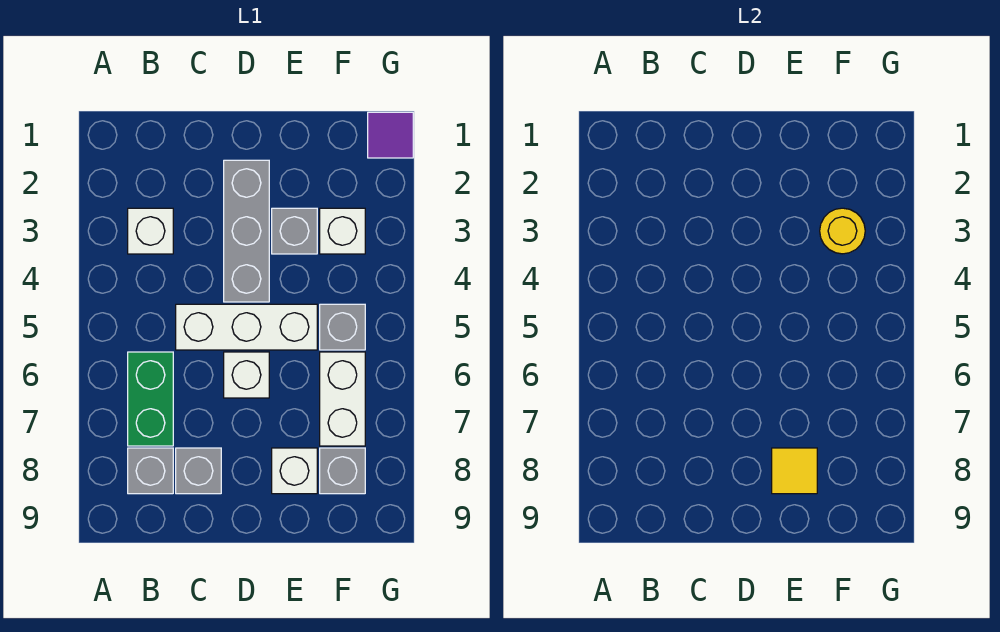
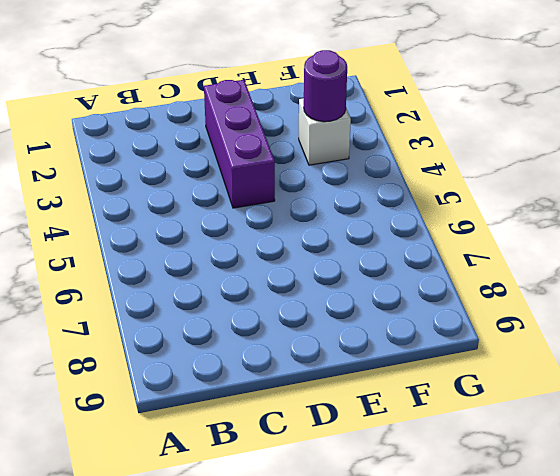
purple 1x3 brick [204,80,275,208] -> grey 1x3 brick [224,160,269,302]
purple 1x1 round brick [304,50,347,122] -> yellow 1x1 round brick [820,208,865,254]
none -> white 1x1 brick [128,208,173,254]
none -> green 1x2 brick [128,352,173,446]
none -> grey 1x1 brick [128,448,173,494]

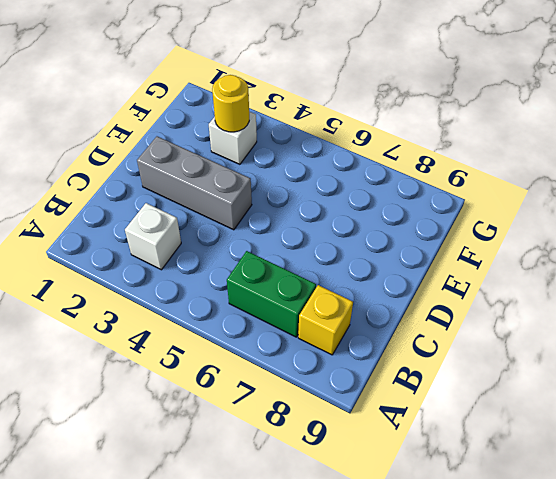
yellow 1x1 brick [298,285,353,355] -> grey 1x1 brick [128,448,173,494]
none -> white 1x3 brick [176,304,317,350]
none -> grey 1x1 brick [176,448,221,494]
none -> white 1x1 brick [224,352,269,398]

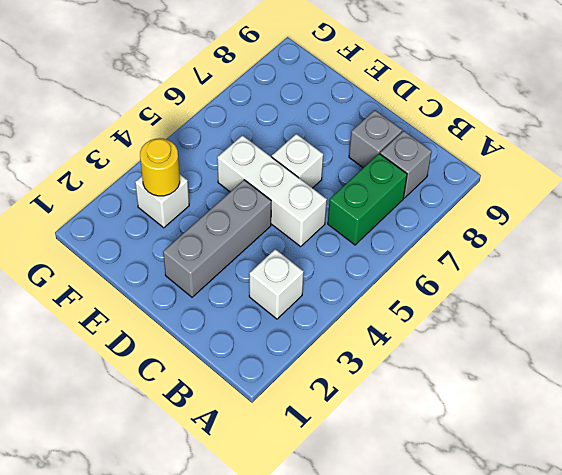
none -> grey 1x1 brick [272,208,317,254]
none -> white 1x1 brick [272,448,317,494]
none -> grey 1x1 brick [320,304,365,350]

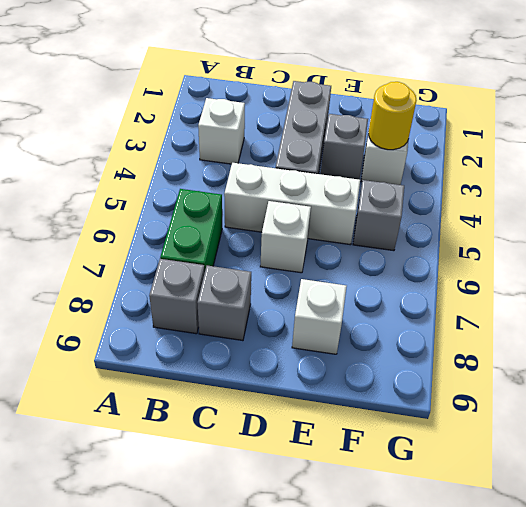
none -> white 1x2 brick [320,352,365,446]
none -> grey 1x1 brick [320,448,365,494]
none -> purple 1x1 tile [368,112,413,158]

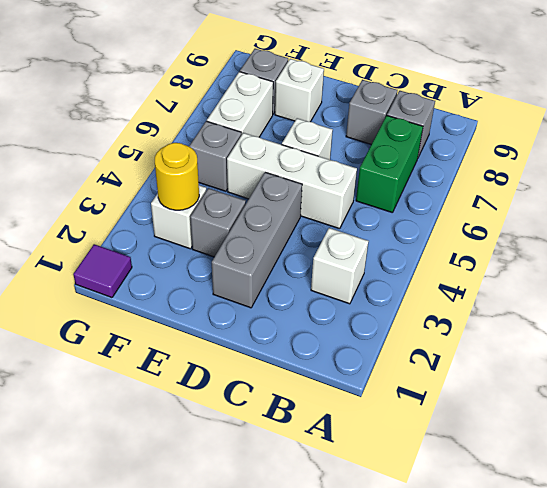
none -> yellow 1x1 tile [772,448,817,494]

